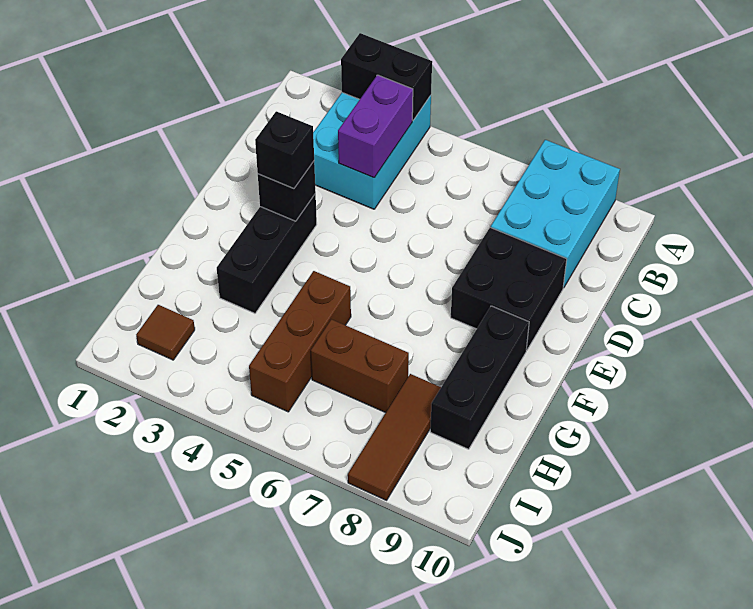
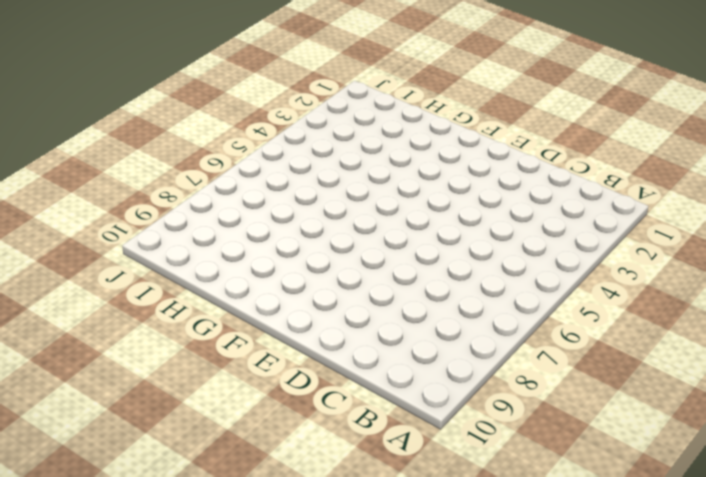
none -> cyan 2x3 brick [313,93,431,209]
none -> cyan 2x3 brick [491,140,620,288]
none -> black 2x2 brick [451,227,567,350]

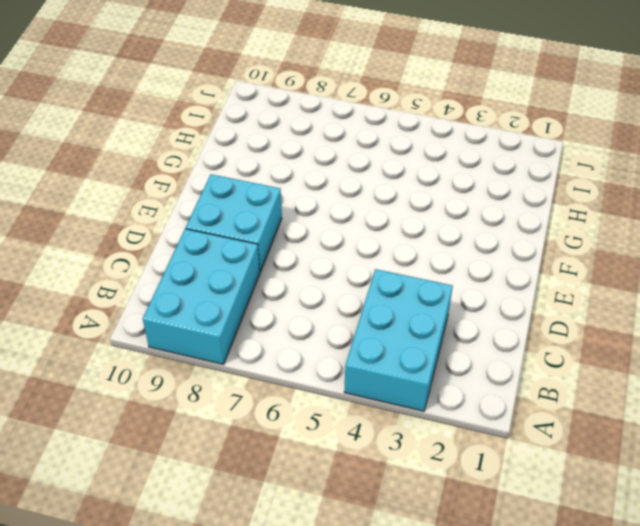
cyan 2x2 brick [186,174,282,272] -> black 2x2 brick [451,227,567,350]
none -> black 1x3 brick [217,194,317,313]
none -> black 1x3 brick [430,306,529,449]
none -> brown 1x3 brick [249,271,351,412]

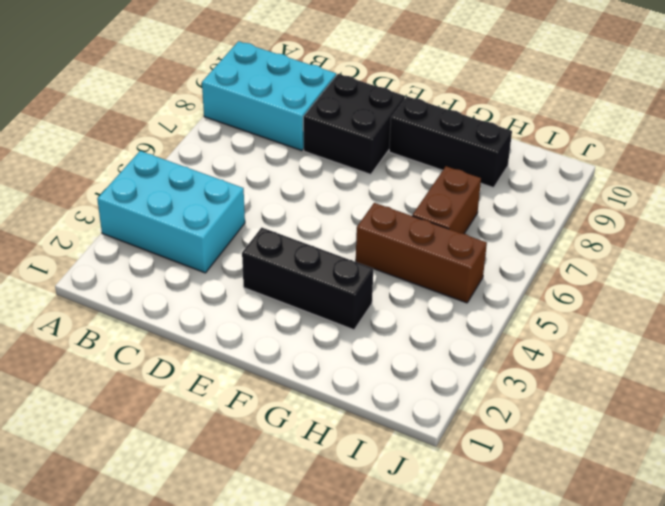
none -> brown 1x3 tile [348,374,441,500]
none -> brown 1x1 tile [136,305,195,360]
none -> black 1x2 brick [341,33,432,120]

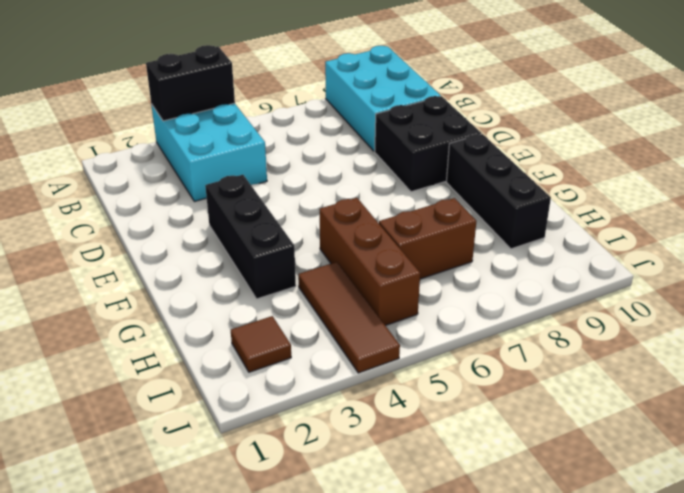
brown 1x3 tile [298,262,400,373] -> brown 1x3 tile moved to [348,374,441,500]
none -> purple 1x2 brick [338,75,413,178]
none -> black 1x1 brick [258,161,316,221]
none -> black 1x1 brick [255,111,314,189]

